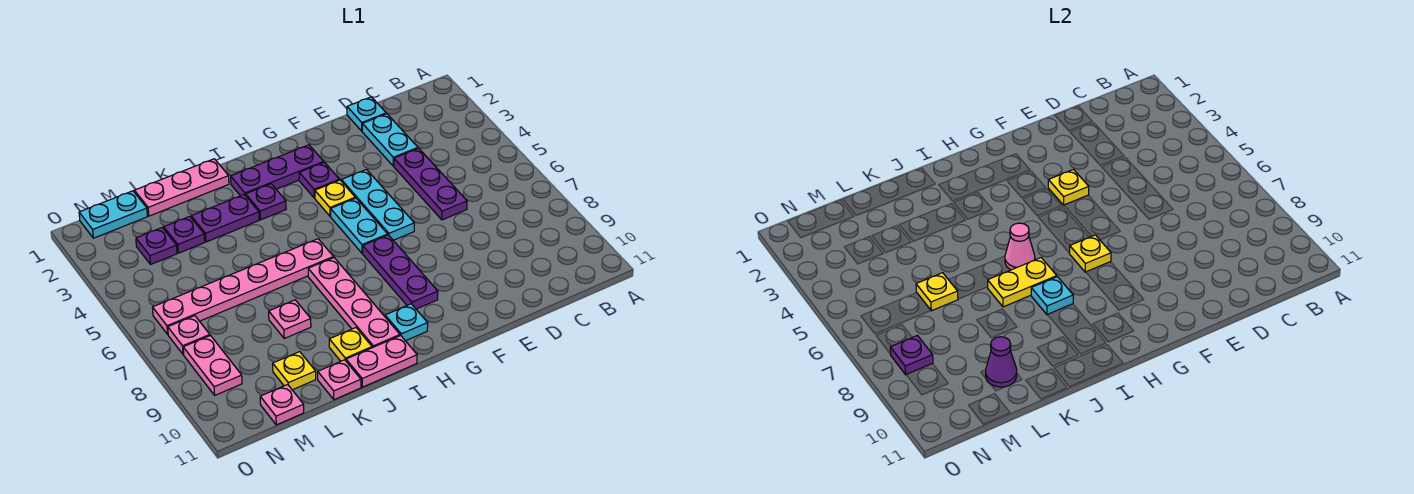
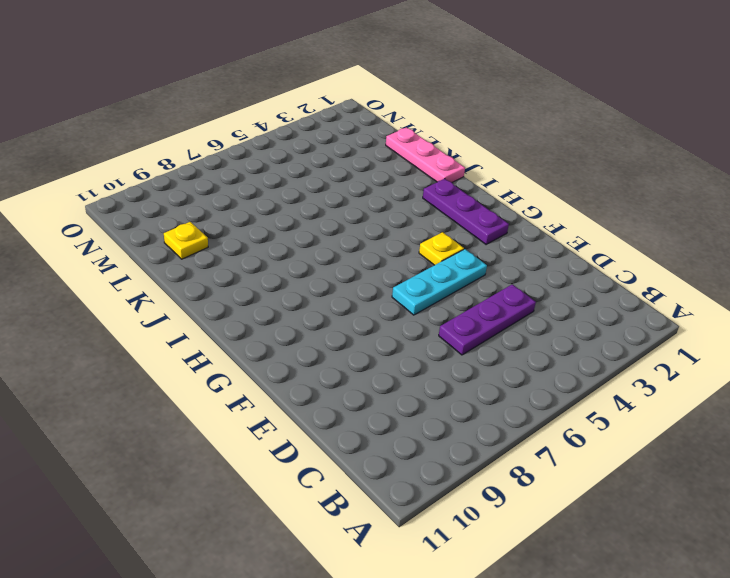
none -> cyan 1x1 plate [347,97,386,131]
none -> cyan 1x2 plate [362,114,418,166]
none -> purple 1x1 plate [299,162,339,198]
none -> cyan 1x2 plate [331,198,388,253]

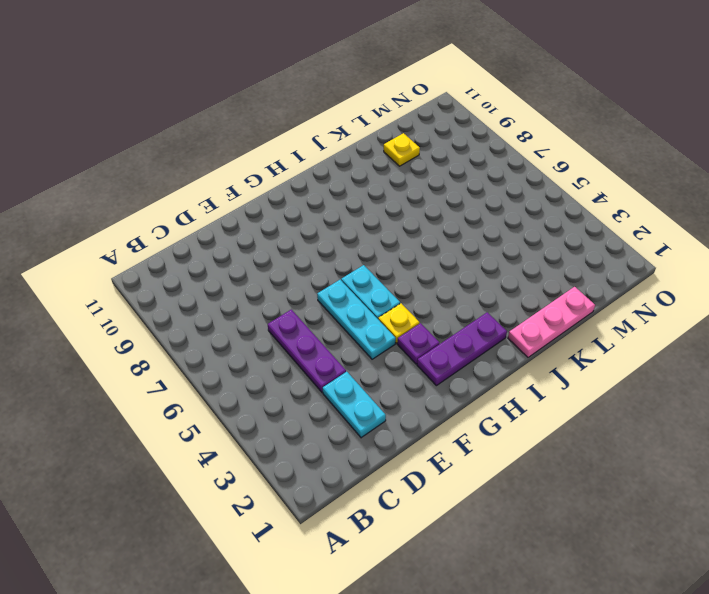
none -> cyan 1x1 plate [347,97,386,131]
none -> purple 1x3 plate [363,235,438,309]
none -> cyan 1x1 plate [385,304,428,341]
none -> purple 1x1 plate [246,184,286,220]

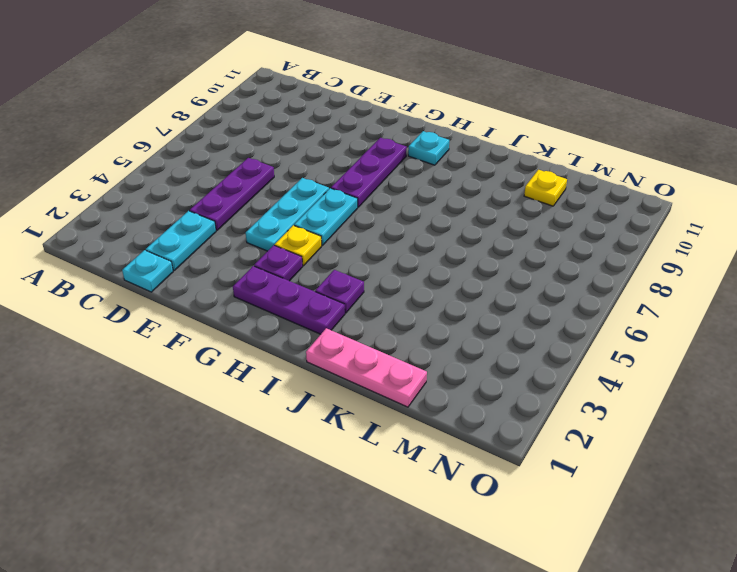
none -> pink 1x6 plate [152,239,334,334]
none -> pink 1x4 plate [308,258,400,348]
none -> pink 1x2 plate [346,336,417,387]
none -> purple 1x2 plate [191,195,259,242]

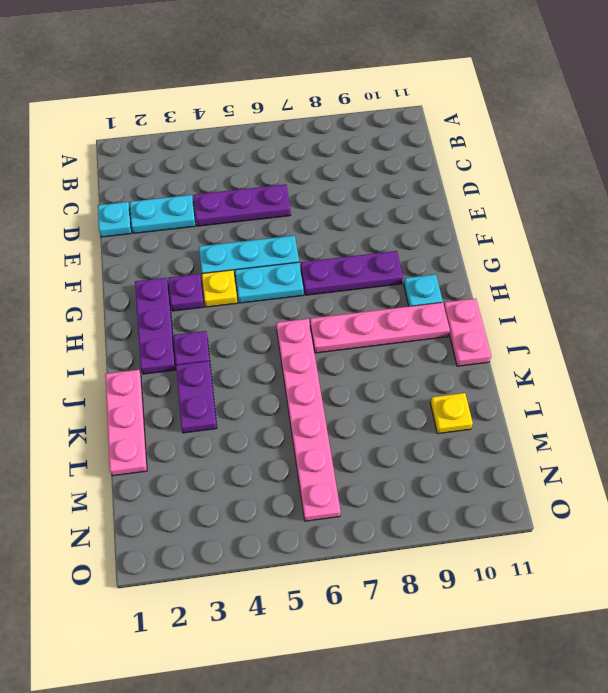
none -> yellow 1x1 plate [329,328,372,361]
none -> pink 1x1 plate [269,300,311,338]
none -> pink 1x1 plate [318,360,361,400]
none -> purple 1x1 plate [164,216,205,253]

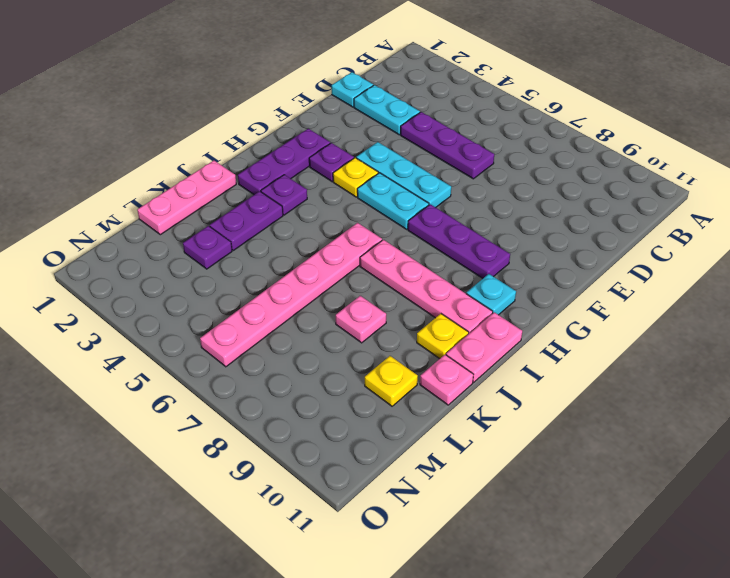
none -> cyan 1x2 plate [79,191,147,238]
none -> purple 1x1 plate [136,228,177,264]
none -> pink 1x1 plate [260,384,304,425]
none -> pink 1x1 plate [168,316,210,354]

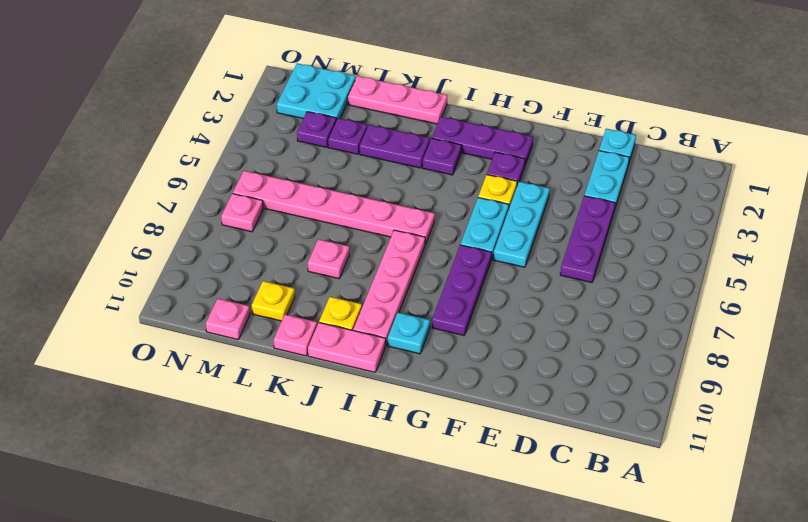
cyan 2x2 plate [277,63,356,120] -> cyan 1x2 plate [79,191,147,238]
none -> pink 1x2 plate [183,336,242,395]
none -> yellow 1x1 plate [1048,170,1089,205]
none -> yellow 1x1 plate [1070,235,1111,272]
none -> pink 1x1 cone [1005,223,1035,270]

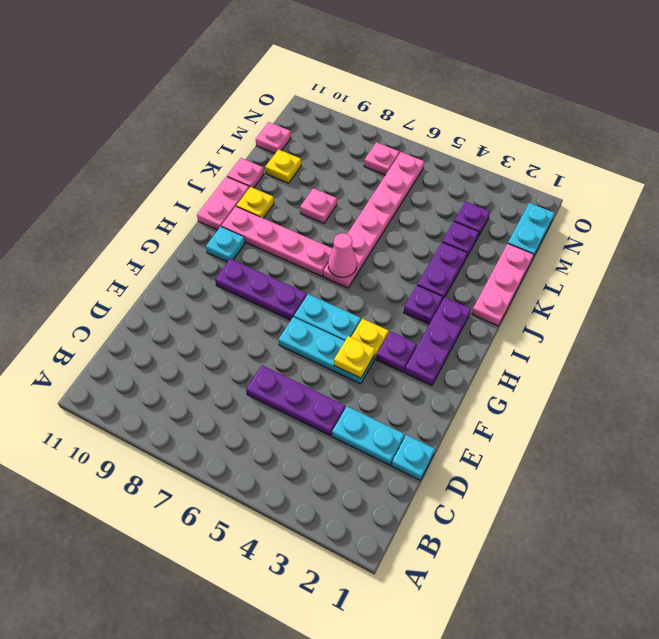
none -> pink 1x2 plate [183,336,242,395]
none -> yellow 1x1 plate [1070,235,1111,272]
none -> yellow 1x2 plate [988,258,1057,307]
none -> cyan 1x1 plate [1031,277,1073,315]

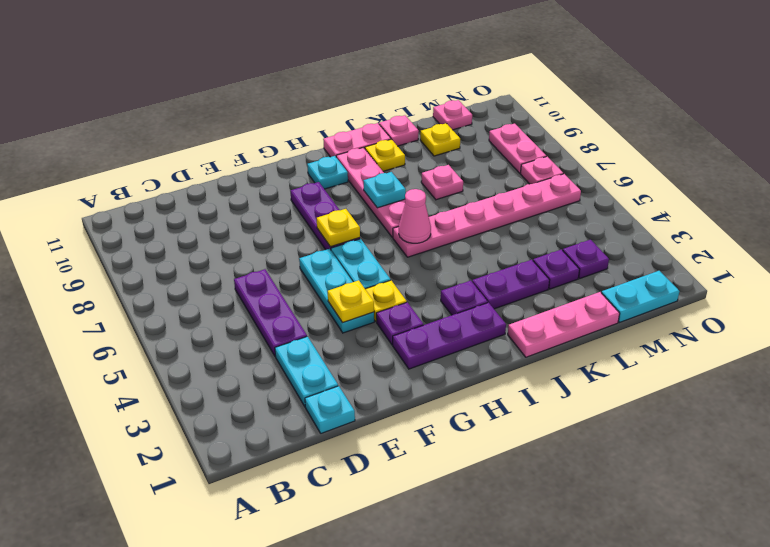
none -> yellow 1x2 plate [988,258,1057,307]
none -> yellow 1x1 plate [916,273,958,311]
none -> purple 1x1 cone [986,337,1017,387]
none -> purple 1x1 plate [890,336,933,375]

